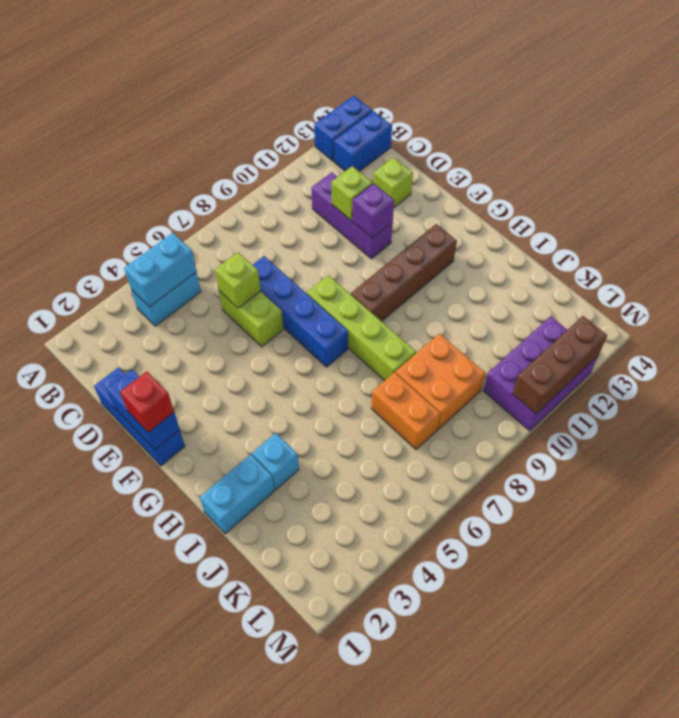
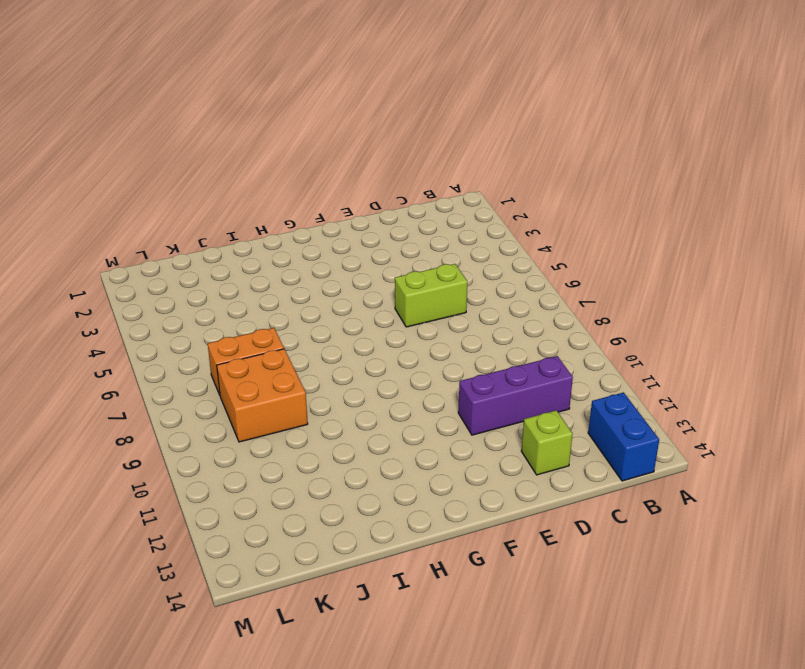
none -> blue 1x2 brick [314,96,372,161]
none -> cyan 1x2 brick [131,272,201,326]
none -> blue 1x3 brick [94,367,185,466]

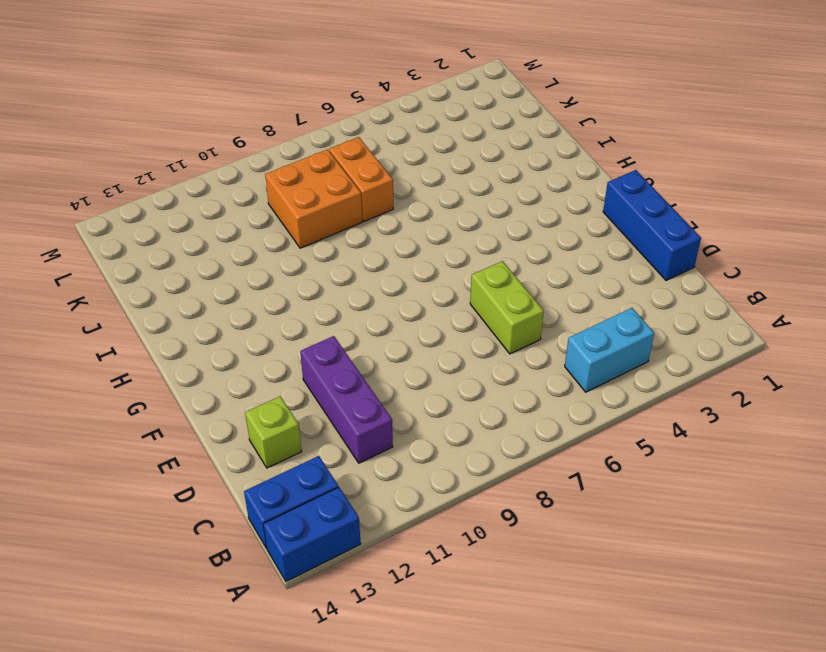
none -> blue 1x4 brick [253,256,348,367]
none -> lime 1x4 brick [307,275,416,381]
none -> brown 1x4 brick [351,224,457,321]

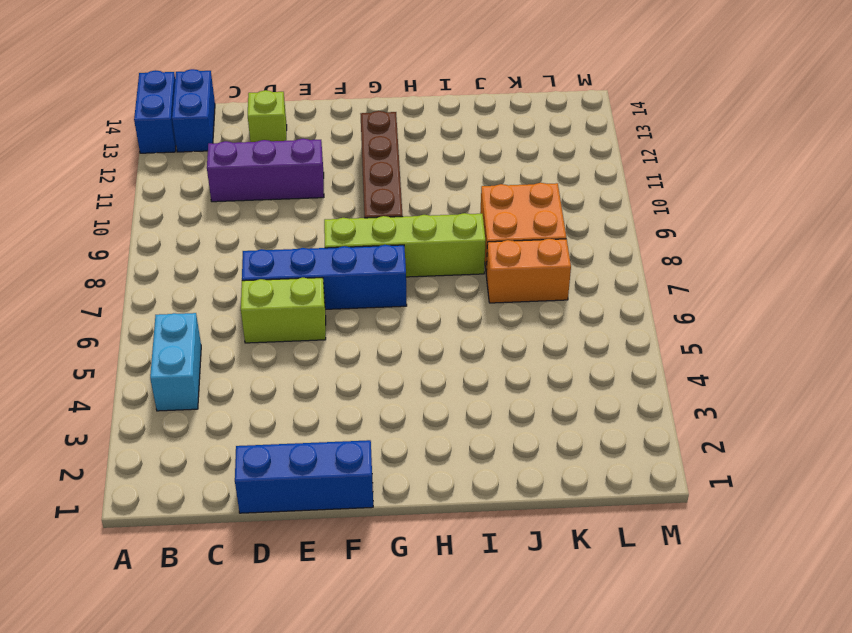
none -> cyan 1x2 brick [200,454,274,534]
none -> cyan 1x1 brick [252,433,299,490]
none -> purple 2x3 brick [483,316,598,431]

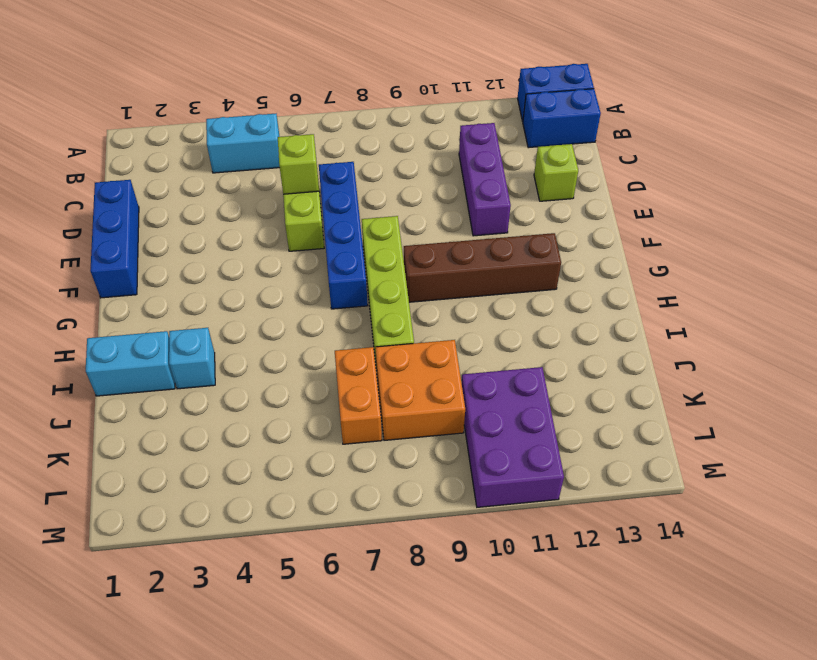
purple 2x3 brick [462,367,564,507] -> purple 2x3 brick turned to [483,316,598,431]
none -> cyan 1x2 brick [124,233,197,307]
none -> lime 1x1 brick [331,166,373,220]
none -> blue 1x2 brick [107,369,180,450]

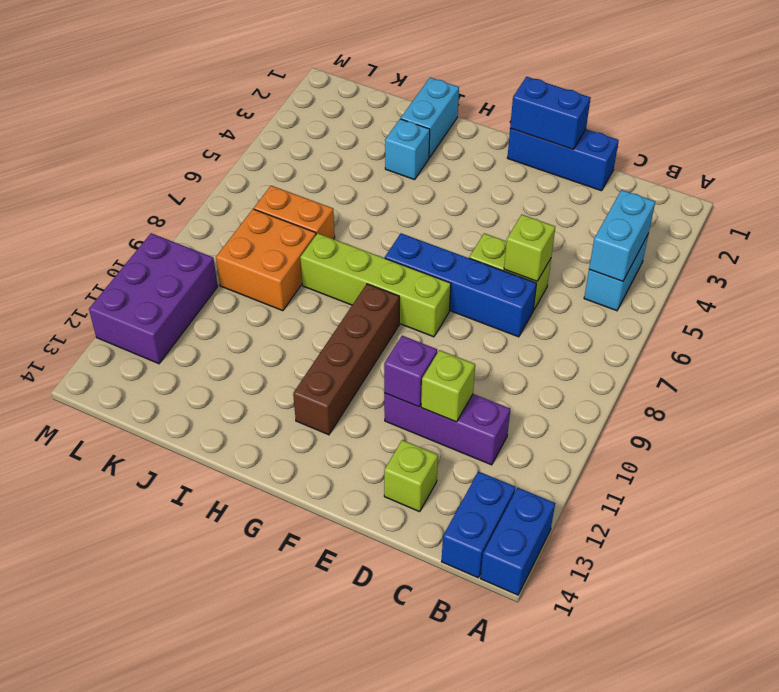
none -> brown 1x3 brick [512,316,607,414]
none -> red 1x1 brick [120,371,174,432]

